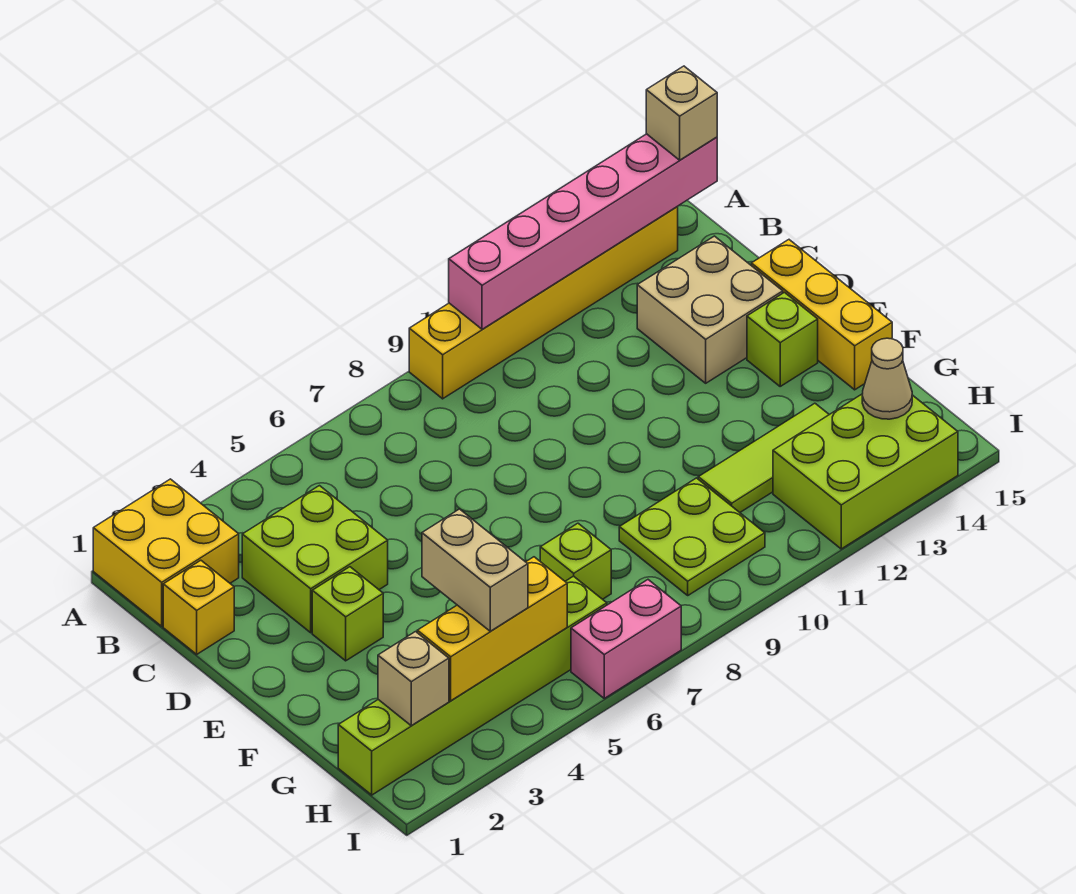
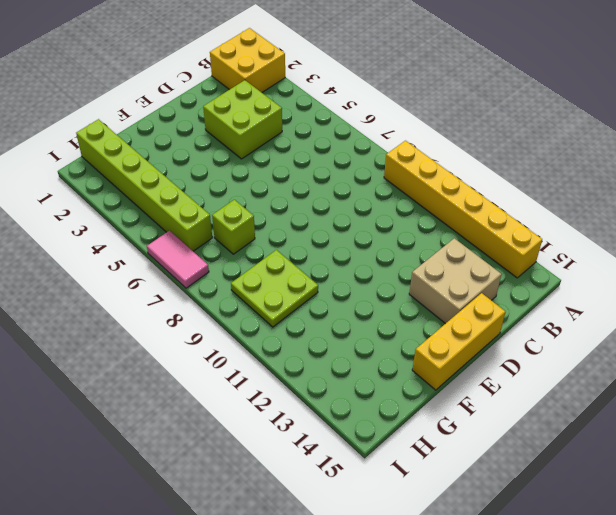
pink 1x2 tile [147,231,209,288] -> pink 1x2 brick [571,580,681,698]
none -> yellow 1x1 brick [163,560,234,654]
none -> lime 1x1 brick [312,567,383,661]
none -> lime 1x1 brick [747,292,818,386]

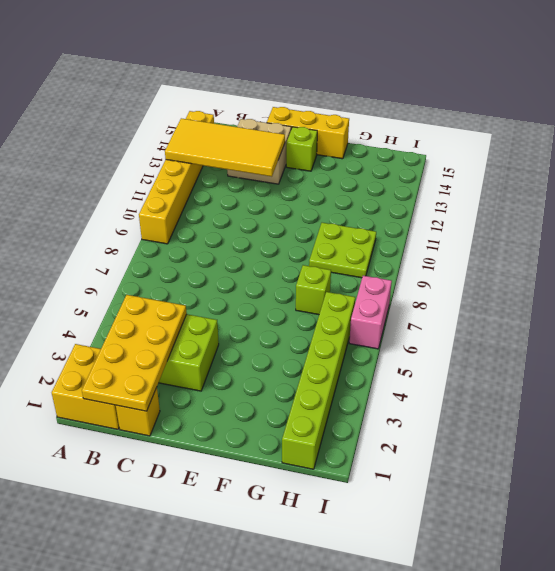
yellow 2x4 tile [165,118,285,177] -> pink 1x6 brick [449,134,717,329]
yellow 2x4 plate [82,295,187,411] -> none
none -> lime 1x1 brick [312,567,383,661]
none -> lime 1x3 tile [698,403,829,512]
none -> lime 2x3 brick [773,394,958,549]

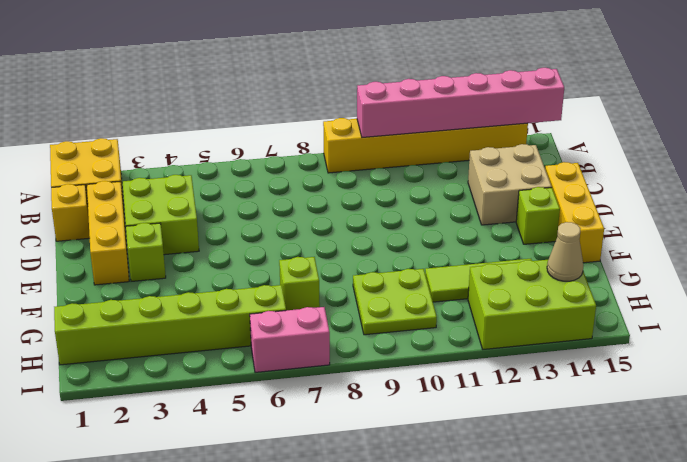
yellow 1x3 brick [87,181,129,285] -> yellow 1x3 brick turned to [417,557,567,701]
none -> tan 1x1 brick [378,632,449,726]
none -> tan 1x1 brick [646,66,717,160]
none -> tan 1x2 brick [422,509,528,631]

